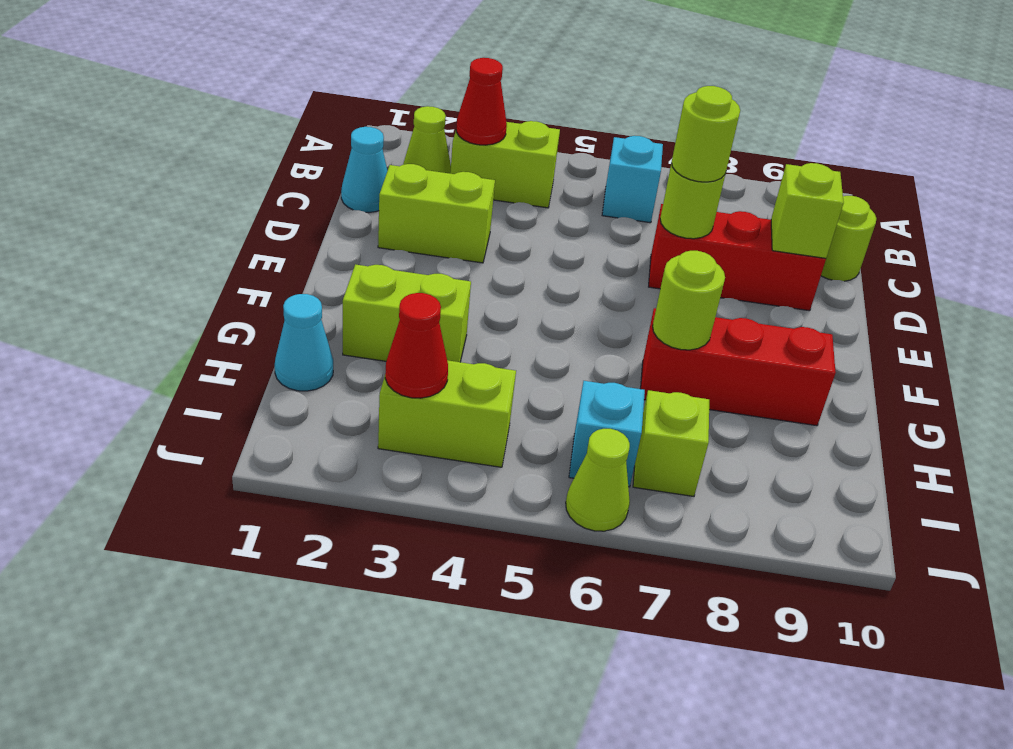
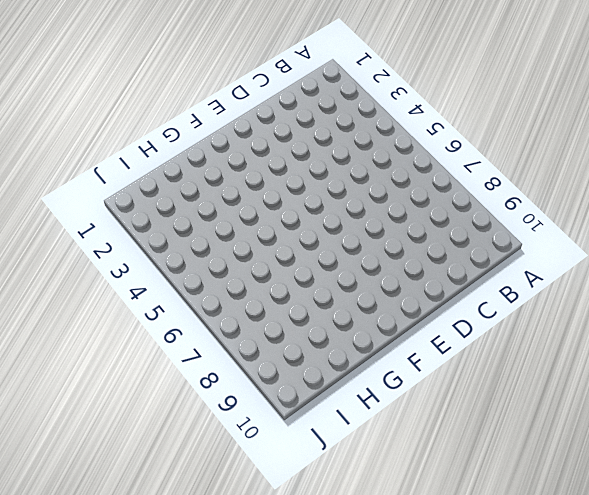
none -> lime 1x1 cone [403,106,451,173]
none -> lime 1x2 brick [450,121,560,208]
none -> cyan 1x1 brick [602,136,663,223]

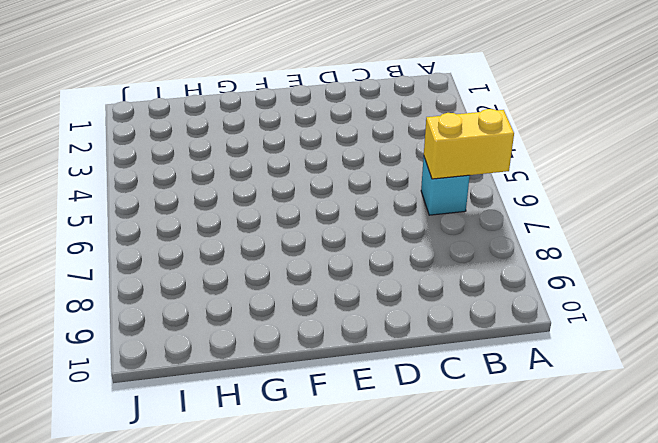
yellow 1x2 brick [424,109,514,179] -> none
none -> lime 1x1 cone [403,106,451,173]
none -> lime 1x2 brick [450,121,560,208]
none -> cyan 1x1 cone [341,127,387,212]

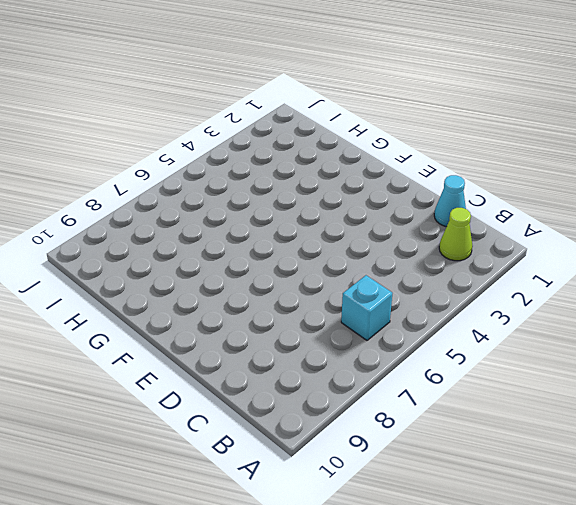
none -> lime 1x2 brick [450,121,560,208]
none -> lime 1x1 round brick [821,196,876,281]
none -> lime 1x2 brick [378,164,495,263]

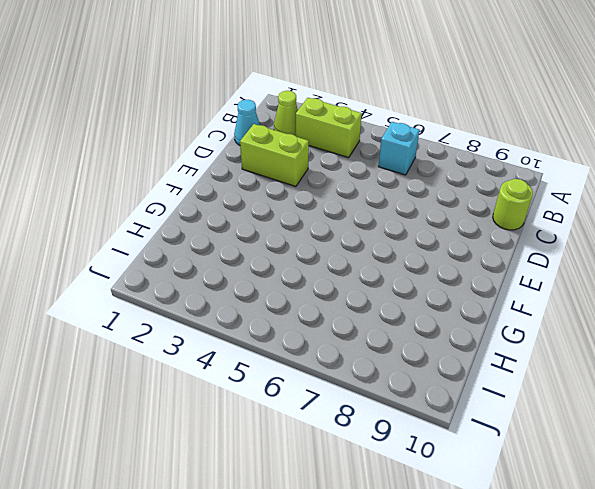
none -> red 1x3 brick [649,204,826,311]
none -> lime 1x2 brick [343,264,471,362]
none -> red 1x3 brick [641,308,836,426]

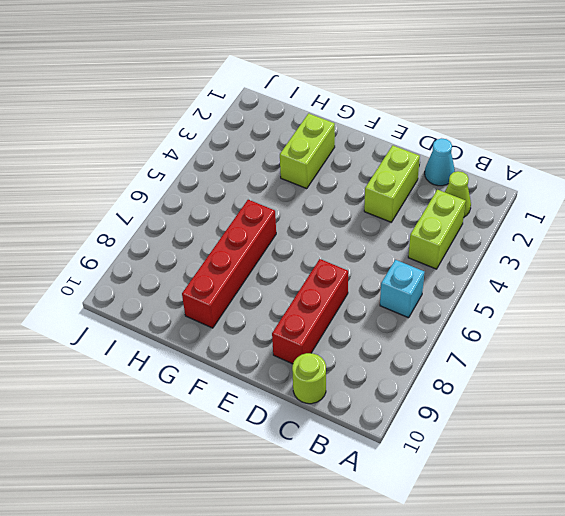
red 1x4 brick [182,200,276,328] -> red 1x3 brick [641,308,836,426]
none -> cyan 1x1 cone [275,294,333,391]
none -> lime 1x2 brick [378,360,516,467]
none -> cyan 1x1 brick [569,381,645,487]

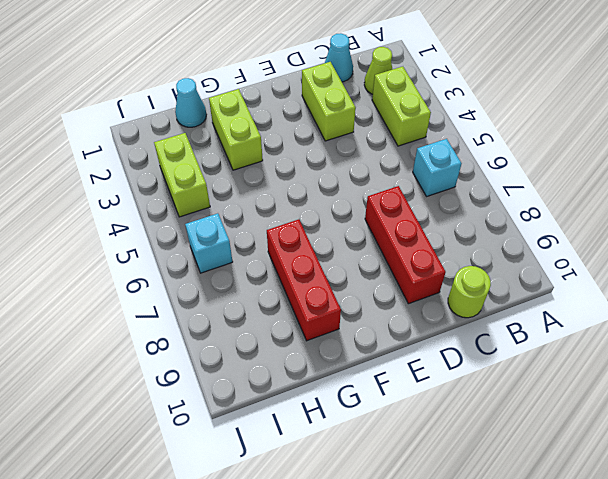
none -> lime 1x1 brick [633,390,709,496]
none -> lime 1x1 cone [566,429,630,531]
none -> red 1x1 cone [456,58,507,145]

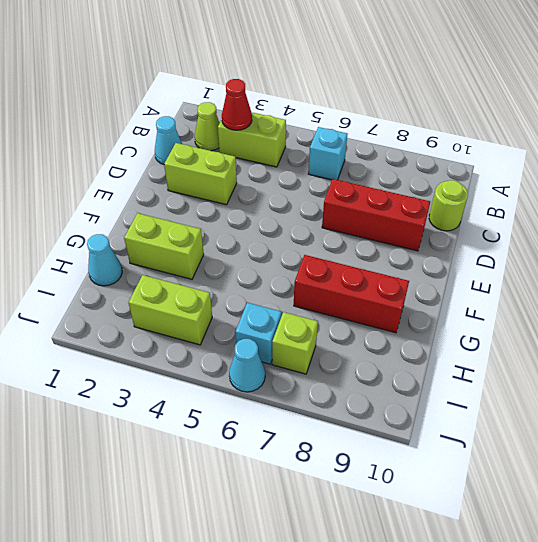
cyan 1x1 cone [229,339,265,392] -> lime 1x1 cone [566,429,630,531]
none -> lime 1x1 round brick [660,164,726,239]
none -> lime 1x1 brick [771,163,844,258]
none -> lime 1x1 round brick [653,251,725,350]

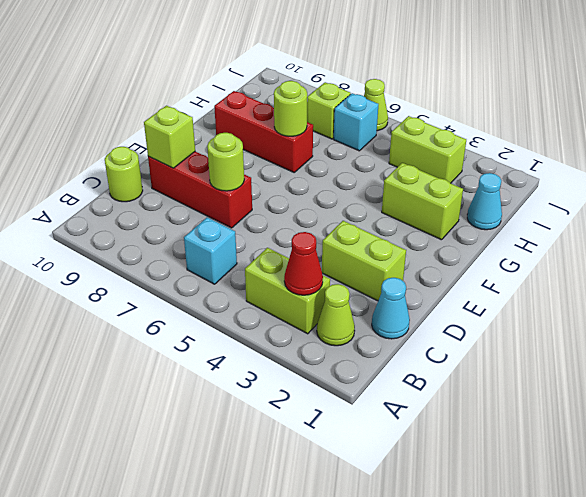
none -> red 1x1 cone [385,293,448,398]
none -> lime 1x1 round brick [672,86,740,182]

